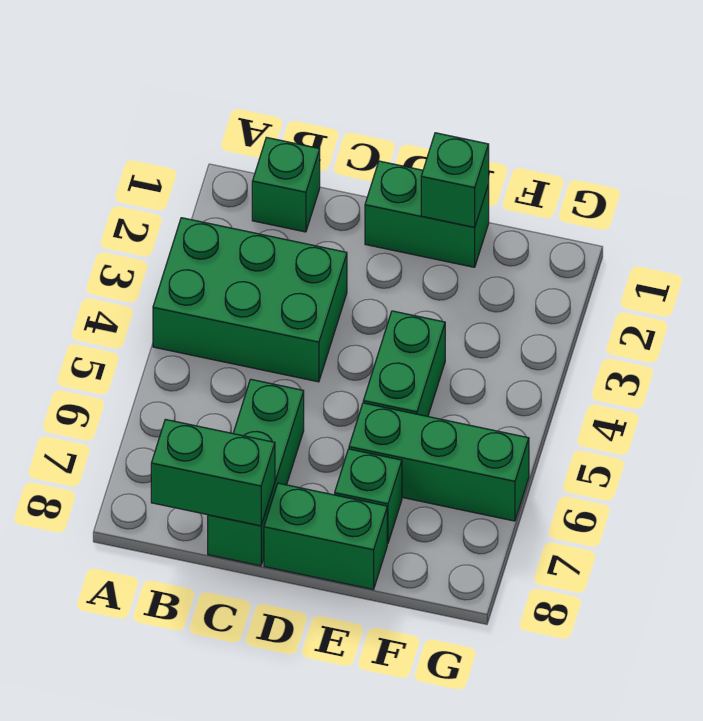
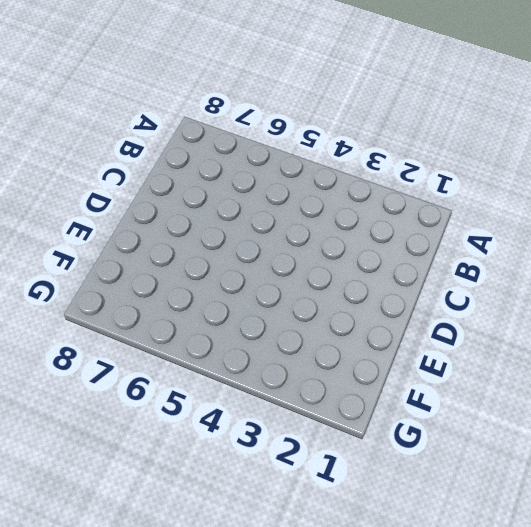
none -> green 2x3 brick [153,218,347,382]
none -> green 1x1 brick [252,137,320,232]

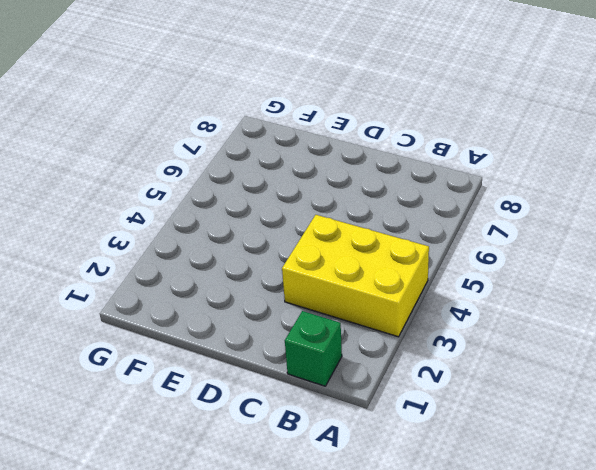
yellow 2x3 brick [282,215,429,337] -> green 2x3 brick [153,218,347,382]
none -> green 1x3 brick [208,379,304,566]
none -> green 1x2 brick [365,161,489,267]

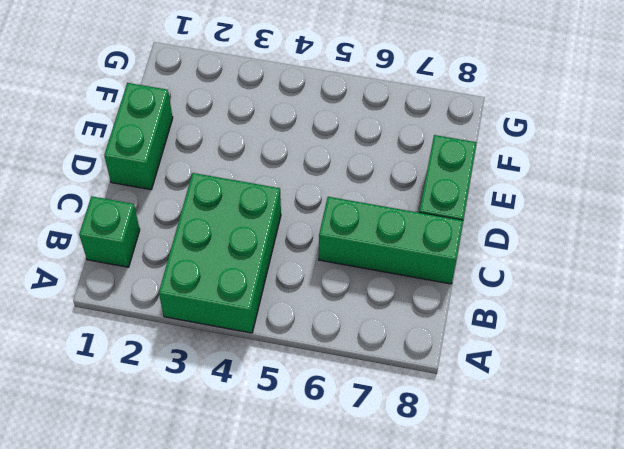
none -> green 1x2 brick [363,311,445,416]
none -> green 1x3 brick [349,403,529,521]

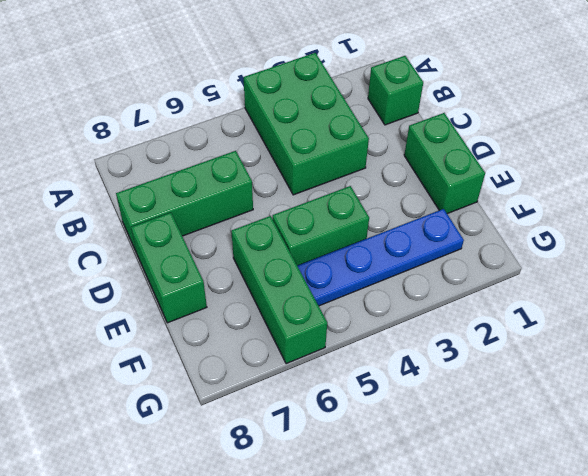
blue 1x4 plate [298,209,464,306] -> none
none -> green 1x1 brick [335,449,402,543]
none -> green 1x2 brick [151,419,275,526]

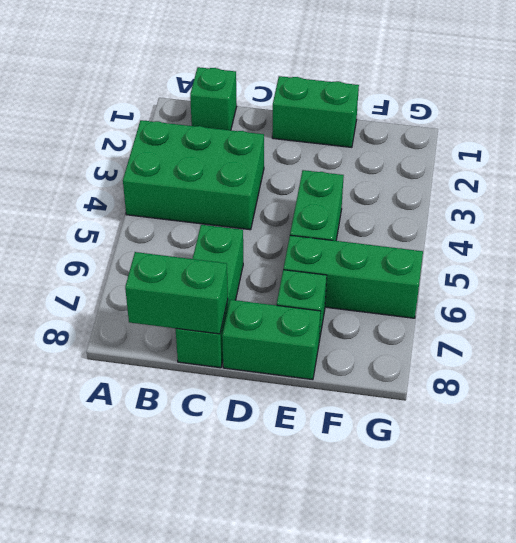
none -> green 1x1 brick [421,133,489,227]

